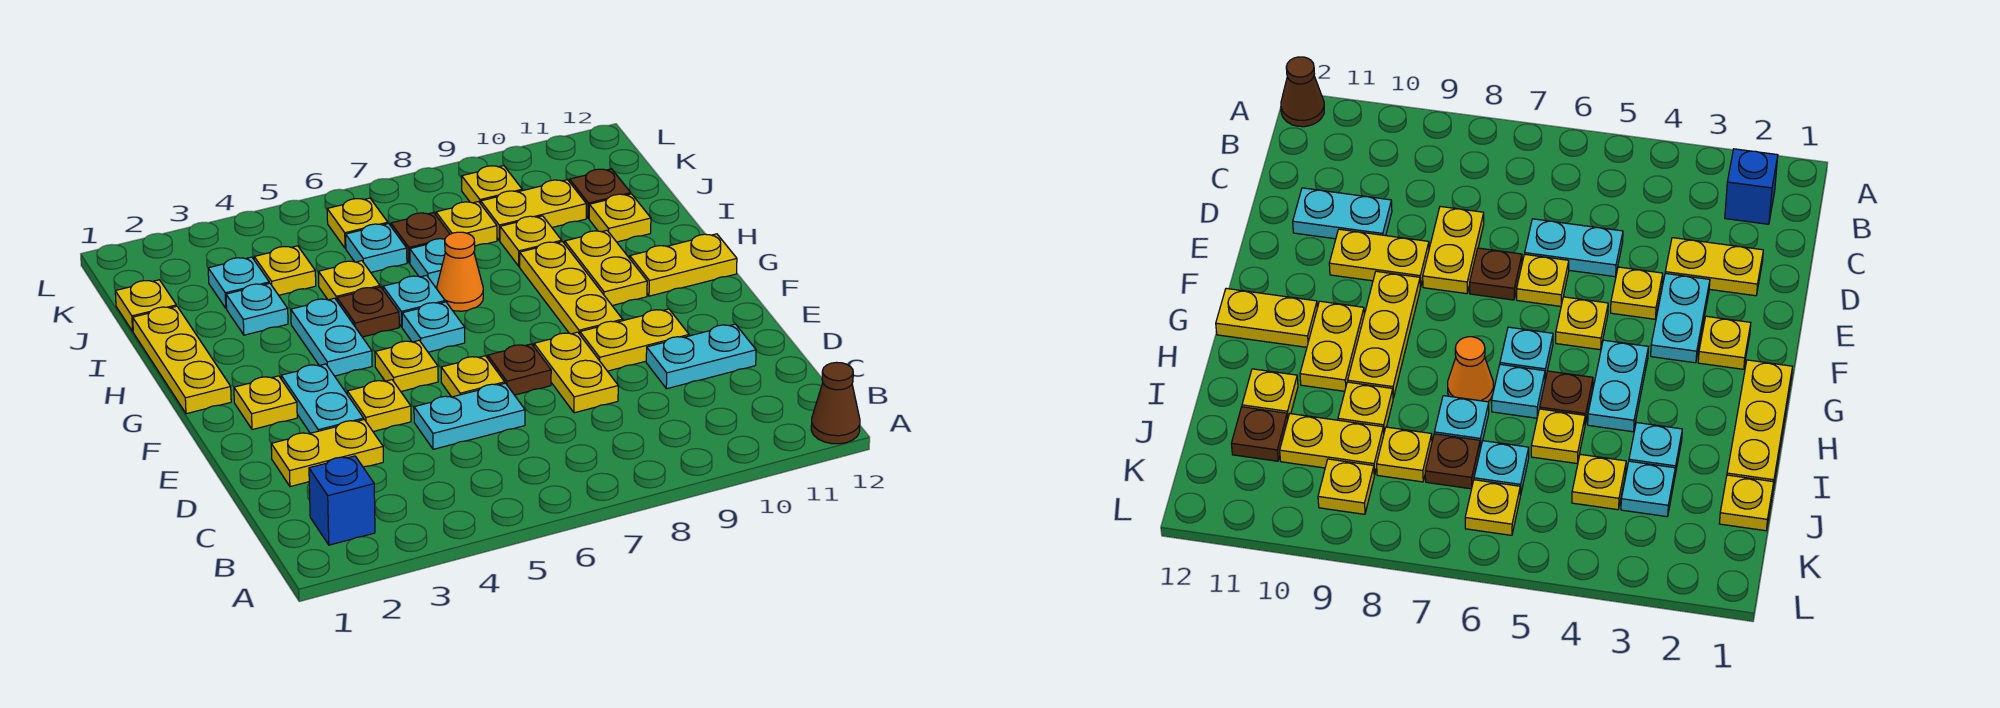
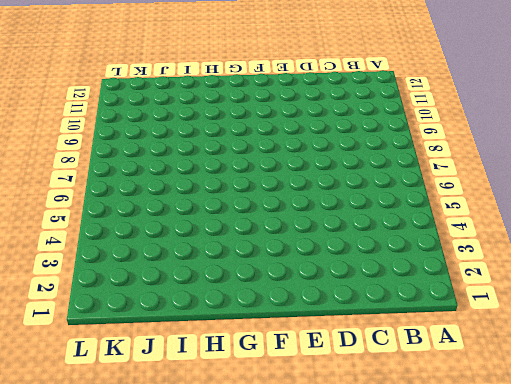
none -> brown 1x1 cone [811,362,860,444]
none -> blue 1x1 brick [309,456,375,545]
none -> yellow 1x2 plate [271,420,383,487]
none -> cyan 1x2 plate [414,383,525,449]

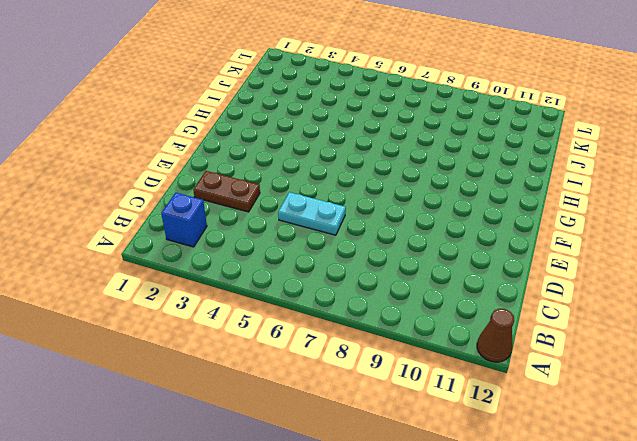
brown 1x2 plate [193,171,260,212] -> yellow 1x2 plate [271,420,383,487]
none -> yellow 1x2 plate [534,332,618,413]
none -> cyan 1x2 plate [646,324,756,389]
none -> cyan 1x2 plate [281,364,364,433]
none -> yellow 1x1 plate [347,380,411,432]

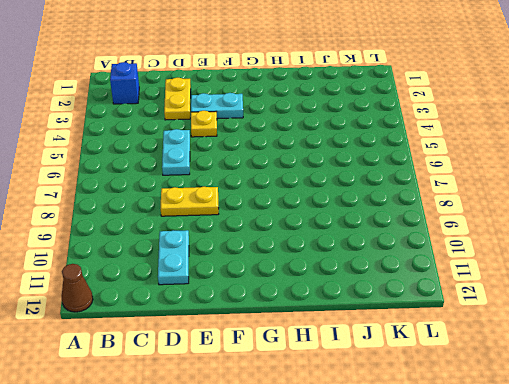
none -> yellow 1x1 plate [441,356,505,397]
none -> brown 1x1 plate [488,344,551,395]
none -> yellow 1x2 plate [580,309,689,371]
none -> yellow 1x1 plate [234,376,297,430]

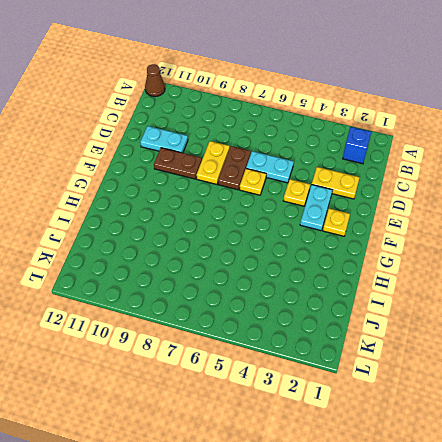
brown 1x2 plate [218,146,251,190] -> brown 1x1 plate [488,344,551,395]
brown 1x2 plate [154,148,202,179] -> yellow 1x2 plate [580,309,689,371]
none -> yellow 1x1 plate [375,340,438,391]
none -> yellow 1x3 plate [520,242,623,334]
none -> yellow 1x3 plate [133,306,231,414]
none -> cyan 1x2 plate [291,298,372,376]

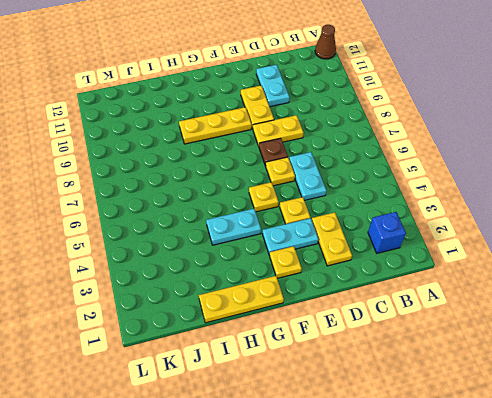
none -> cyan 1x1 plate [402,302,465,352]
none -> yellow 1x2 plate [565,231,647,306]
none -> yellow 1x2 plate [630,234,737,296]
none -> brown 1x1 plate [337,287,399,337]

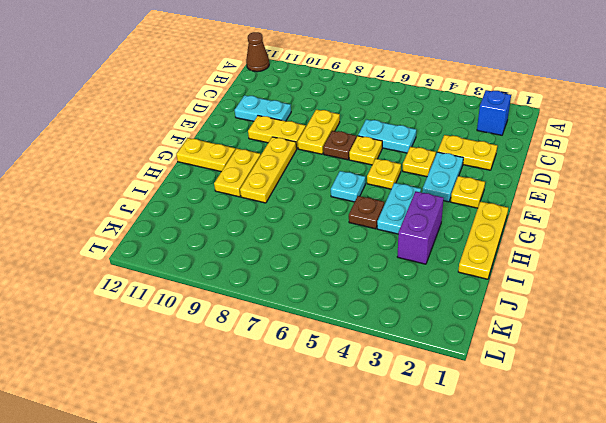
purple 1x2 brick [397,191,444,264] -> cyan 1x1 plate [226,283,288,335]
none -> cyan 1x1 plate [383,275,445,327]
none -> orange 1x1 cone [437,232,483,311]
none -> yellow 1x1 plate [318,261,380,301]
none -> cyan 1x1 plate [410,239,445,287]

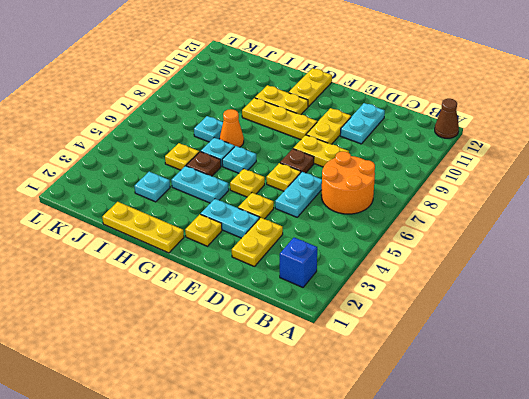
orange 2x2 round brick [321,151,375,214] -> none
none -> yellow 1x1 plate [500,216,562,266]
none -> yellow 1x1 plate [589,194,651,242]
none -> yellow 1x1 plate [115,280,176,331]
none -> cyan 1x1 plate [208,257,269,308]

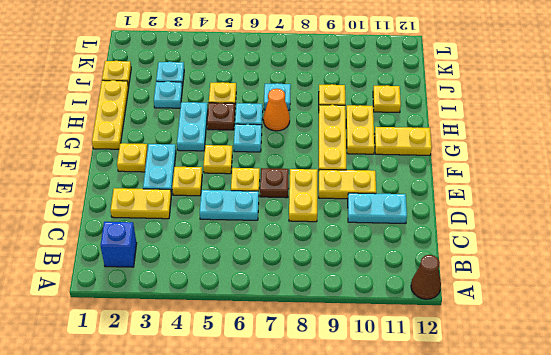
none -> yellow 1x1 plate [254,246,316,295]
none -> cyan 1x1 plate [346,224,407,272]
none -> brown 1x1 plate [391,213,450,263]
none -> yellow 1x1 plate [436,202,497,246]

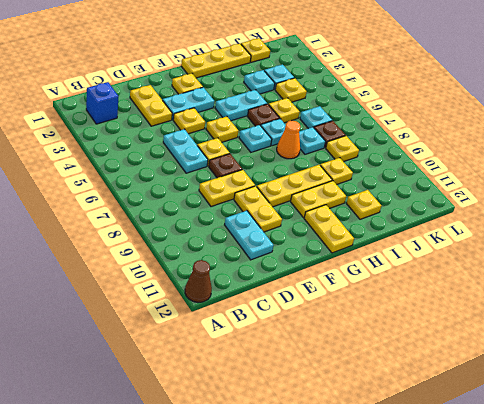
none -> yellow 1x2 plate [481,180,586,241]
none -> brown 1x1 plate [570,169,631,218]
none -> yellow 1x1 plate [327,198,388,248]
none -> yellow 1x1 plate [462,166,522,204]

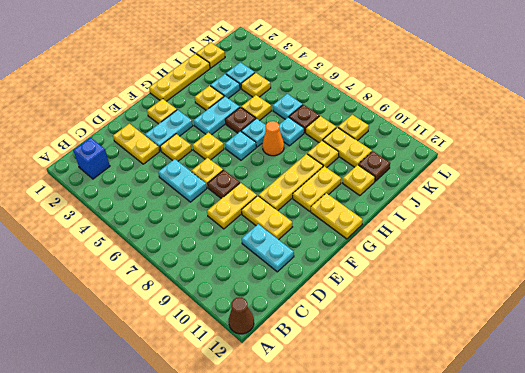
yellow 1x1 plate [195,86,224,110] -> yellow 1x1 plate moved to [327,198,388,248]

